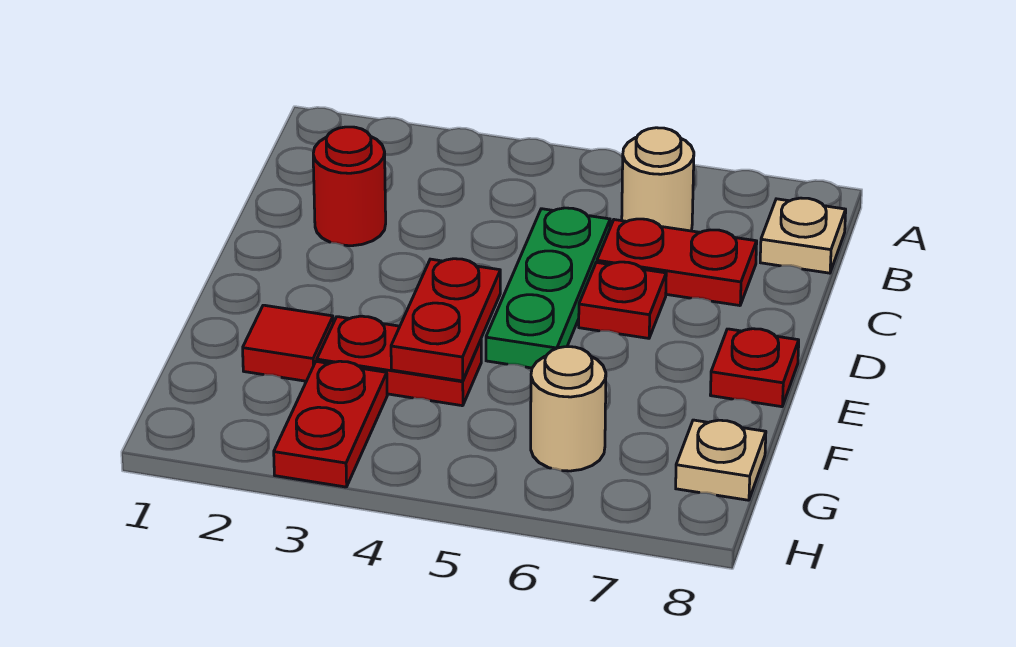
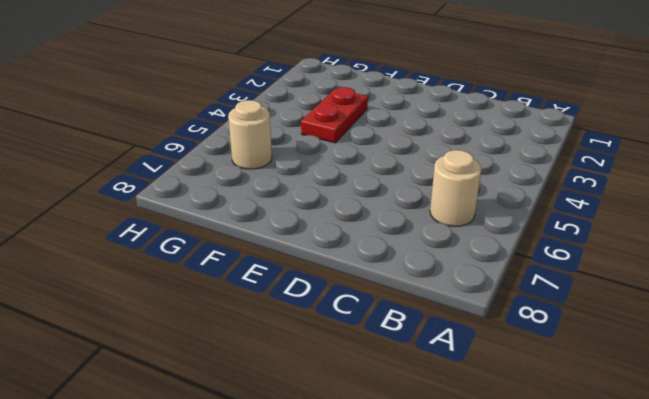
none -> tan 1x1 plate [760,198,846,273]
none -> red 1x1 round brick [313,127,386,246]
none -> green 1x3 plate [486,208,610,368]

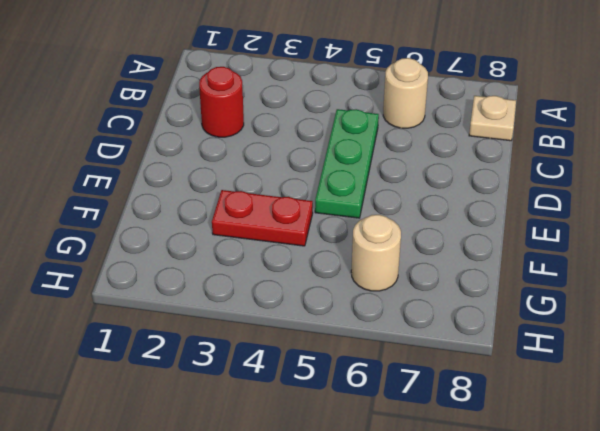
none -> red 1x2 plate [597,219,757,306]
none -> red 1x1 plate [579,262,666,338]
none -> red 1x1 plate [710,329,799,407]

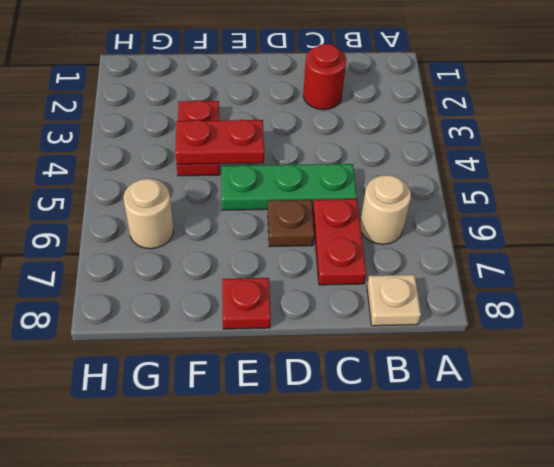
brown 1x1 plate [268,200,314,247] -> red 1x1 plate [579,262,666,338]
none -> red 1x1 tile [243,305,333,381]
none -> red 1x2 plate [274,361,387,487]
none -> tan 1x1 plate [676,420,766,500]

